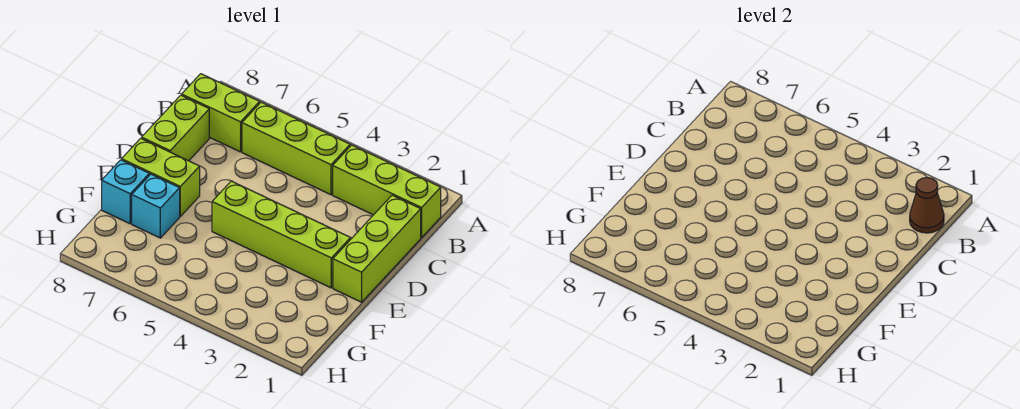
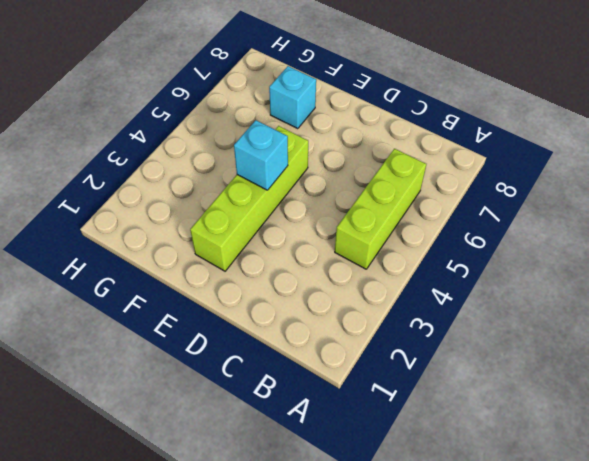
cyan 1x1 brick [234,120,288,190] -> cyan 1x1 brick moved to [102,160,149,224]
none -> lime 1x3 brick [333,145,441,238]
none -> lime 1x2 brick [182,74,260,152]

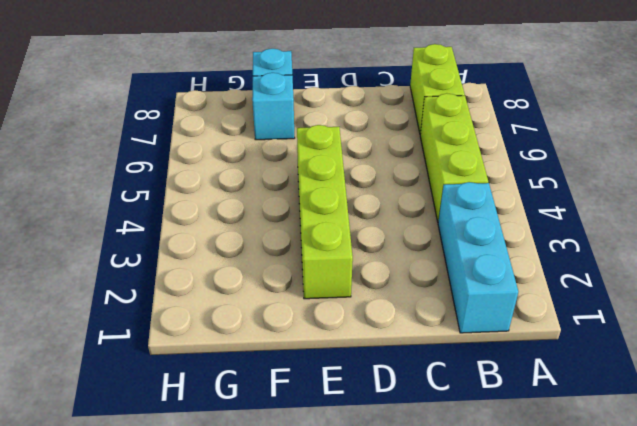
cyan 1x3 brick [438,182,518,333] -> lime 1x3 brick [333,145,441,238]
none -> lime 1x3 brick [333,195,421,302]
none -> lime 1x2 brick [142,95,209,161]

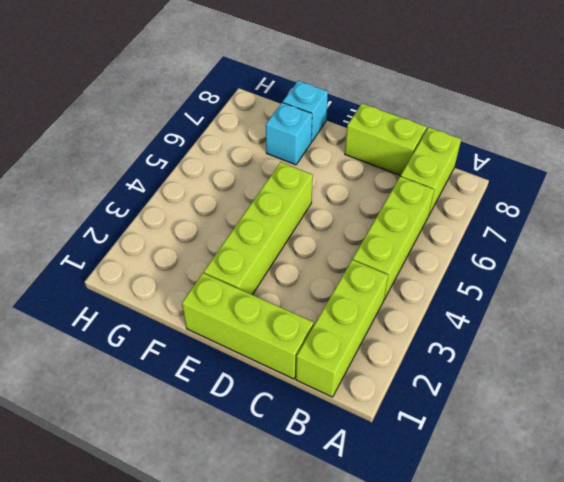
none -> lime 1x2 brick [122,138,200,216]
none -> brown 1x1 cone [910,178,944,233]

